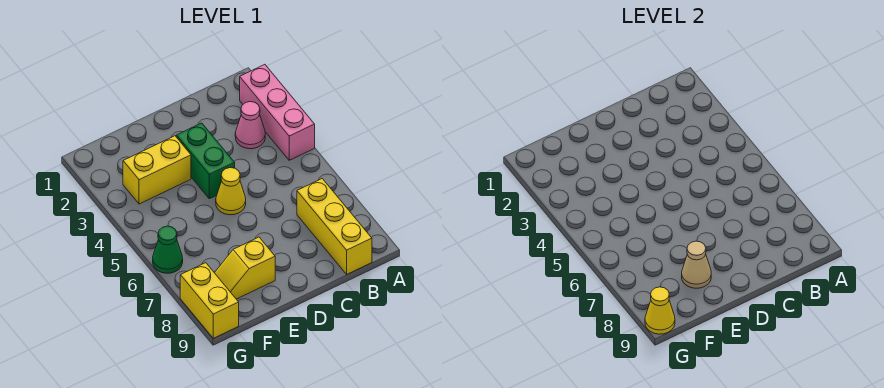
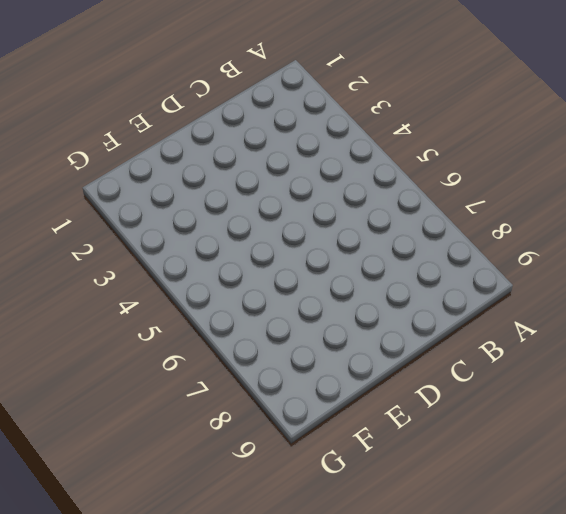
none -> pink 1x3 brick [240,65,315,160]
none -> pink 1x1 cone [235,102,265,149]

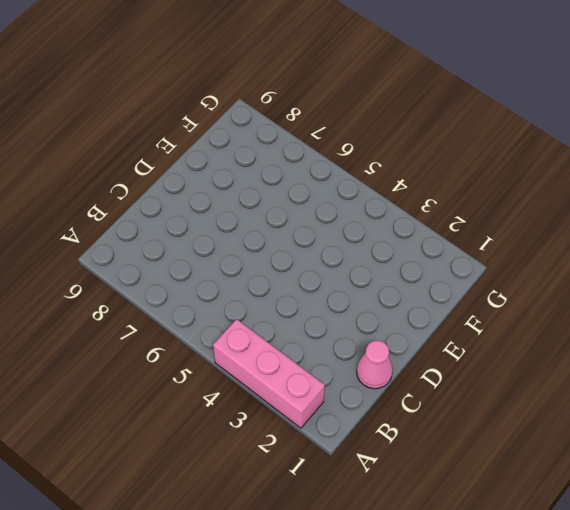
pink 1x1 cone [357,340,393,389] -> pink 1x1 cone moved to [235,102,265,149]
none -> yellow 1x3 brick [297,179,372,274]
none -> green 1x2 brick [176,123,235,199]

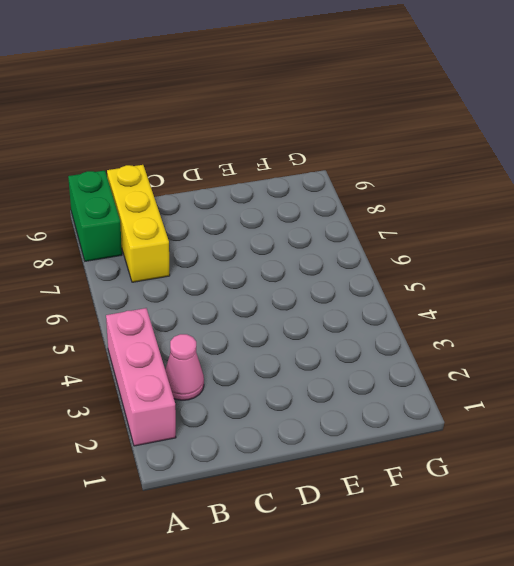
green 1x2 brick [68,171,122,261] -> green 1x2 brick moved to [176,123,235,199]
none -> yellow 1x1 cone [216,168,246,215]
none -> yellow 1x2 brick [123,136,191,204]

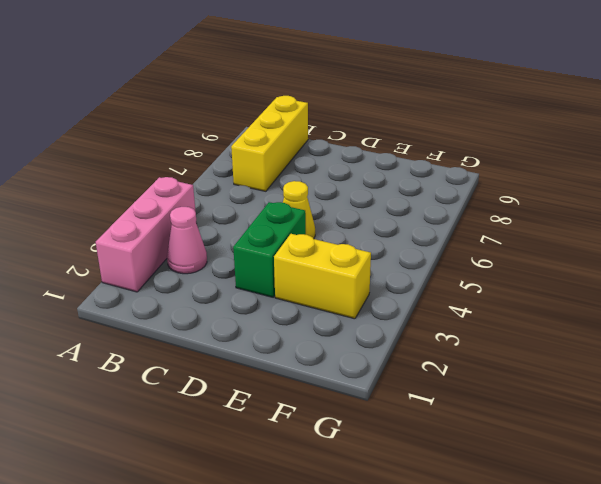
none -> yellow 1x2 slope [215,237,275,299]
none -> green 1x1 cone [153,226,183,273]

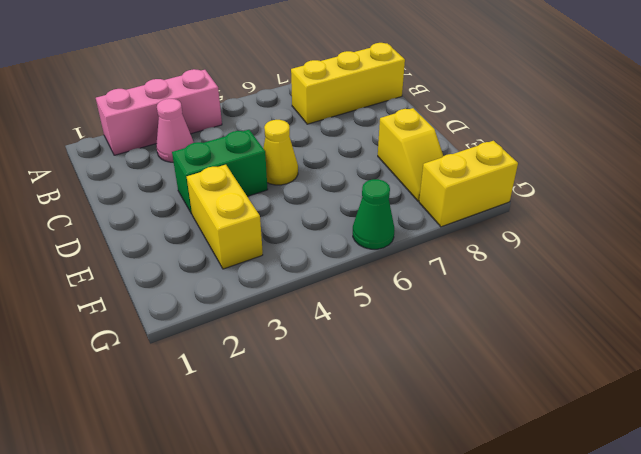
none -> tan 1x1 cone [682,241,711,288]
none -> yellow 1x1 cone [645,287,675,334]

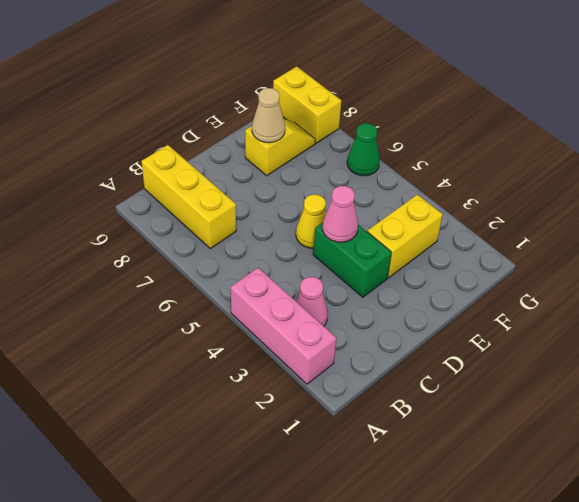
pink 1x1 cone [323,186,358,242] -> none
none -> yellow 1x1 cone [645,287,675,334]

